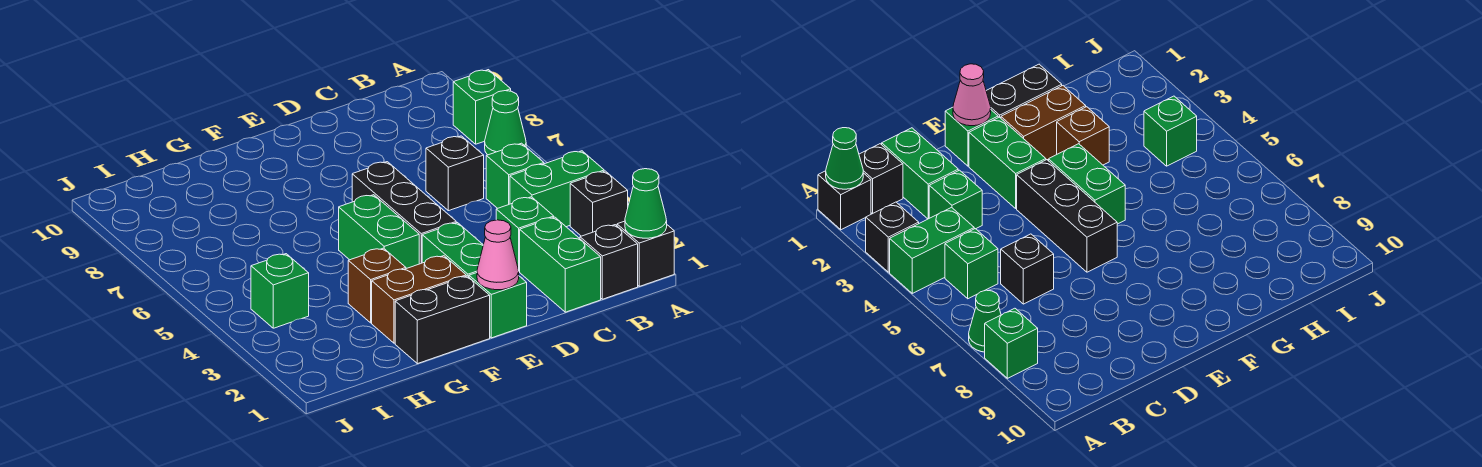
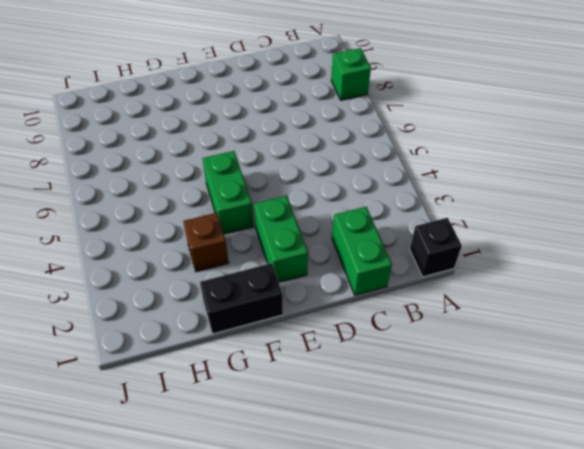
none -> black 1x1 brick [570,171,628,236]
none -> green 1x2 brick [510,151,604,227]
none -> green 1x1 cone [485,91,526,155]

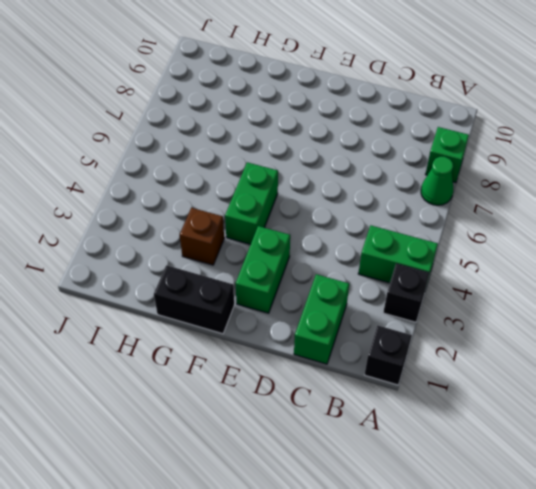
none -> black 1x1 brick [580,225,638,299]
none -> green 1x1 brick [486,143,544,208]
none -> green 1x1 brick [496,197,554,271]

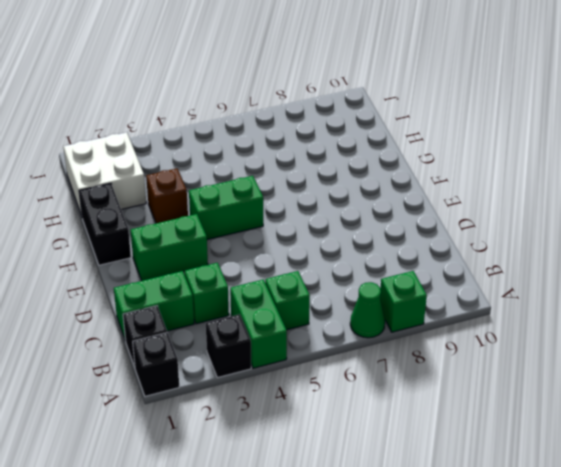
white 2x2 brick [63,132,146,216] -> none
none -> black 1x1 brick [426,136,484,211]
none -> green 1x1 brick [469,273,527,338]
none -> black 1x3 brick [352,162,456,264]

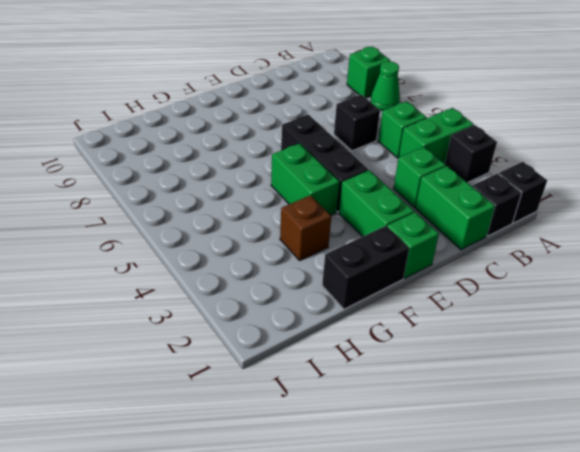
none -> brown 1x2 brick [372,256,466,343]
none -> green 1x1 brick [251,254,309,328]
none -> green 1x1 cone [625,169,667,238]

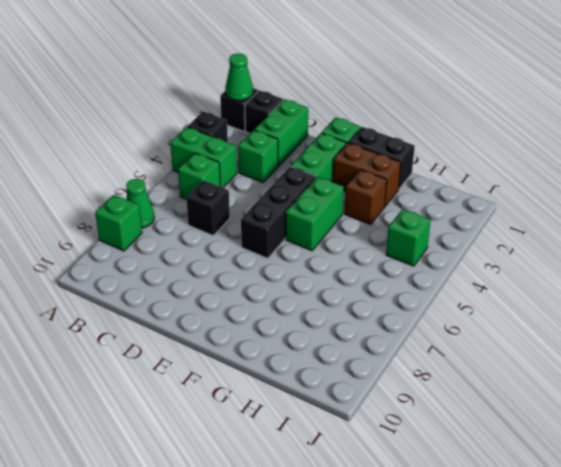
none -> pink 1x1 cone [477,220,519,290]

